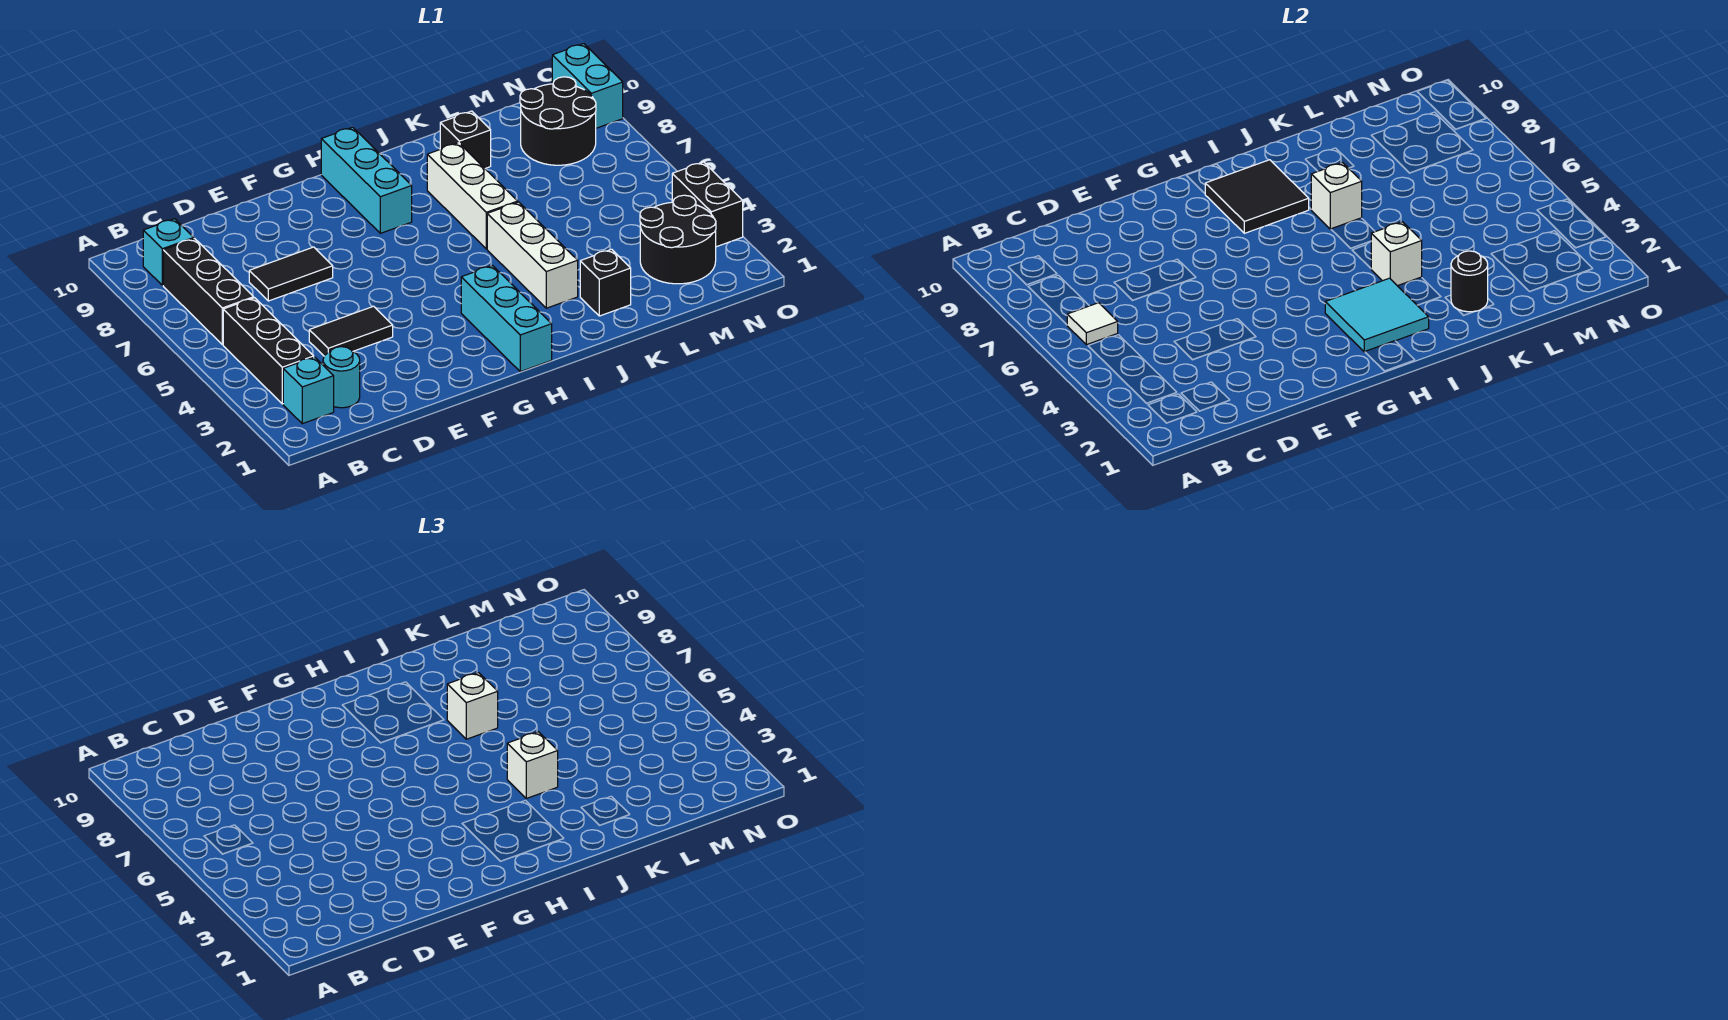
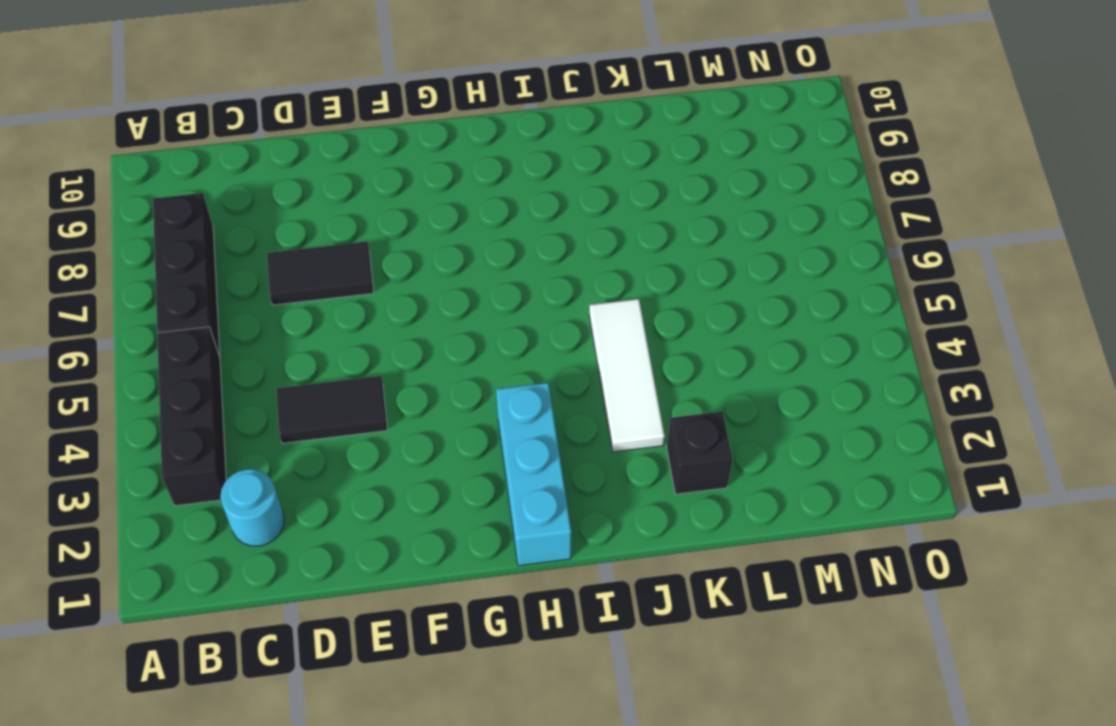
white 1x3 tile [589,299,665,452] -> white 1x3 brick [487,202,578,308]
none -> cyan 1x1 brick [283,357,334,424]
none -> cyan 1x1 brick [143,219,194,285]
none -> cyan 1x3 brick [321,127,412,233]

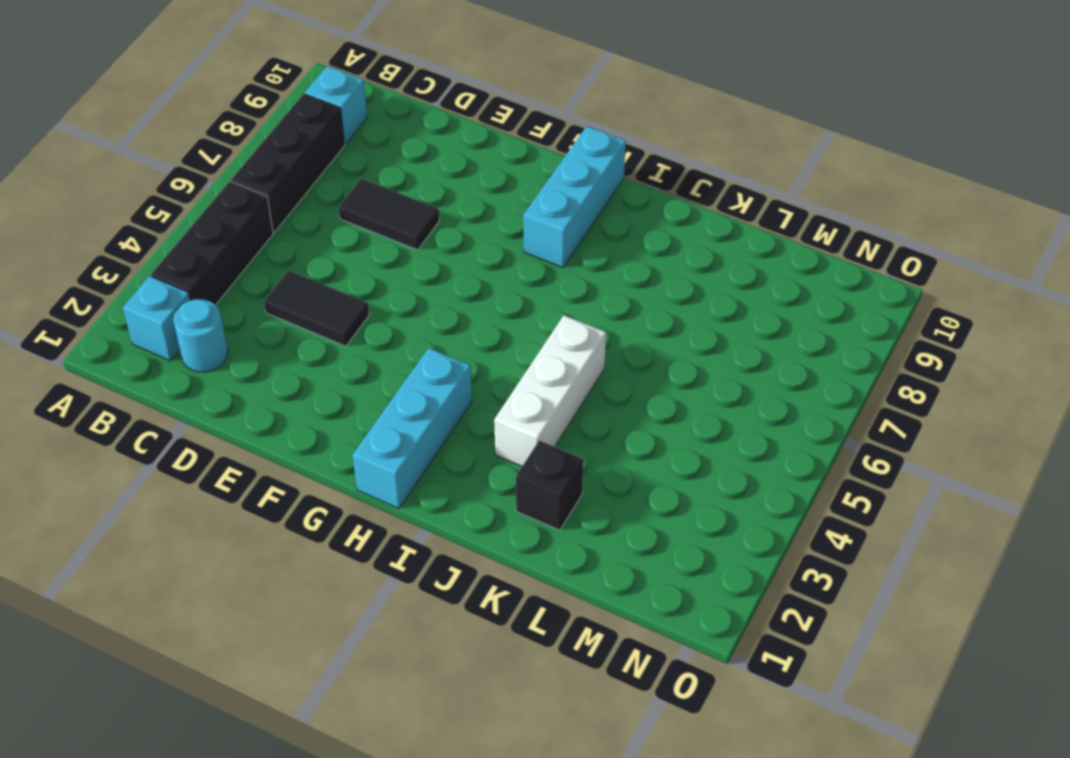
none -> white 1x3 brick [427,143,518,249]
none -> black 1x1 brick [440,111,491,168]
none -> black 2x2 round brick [640,195,716,284]

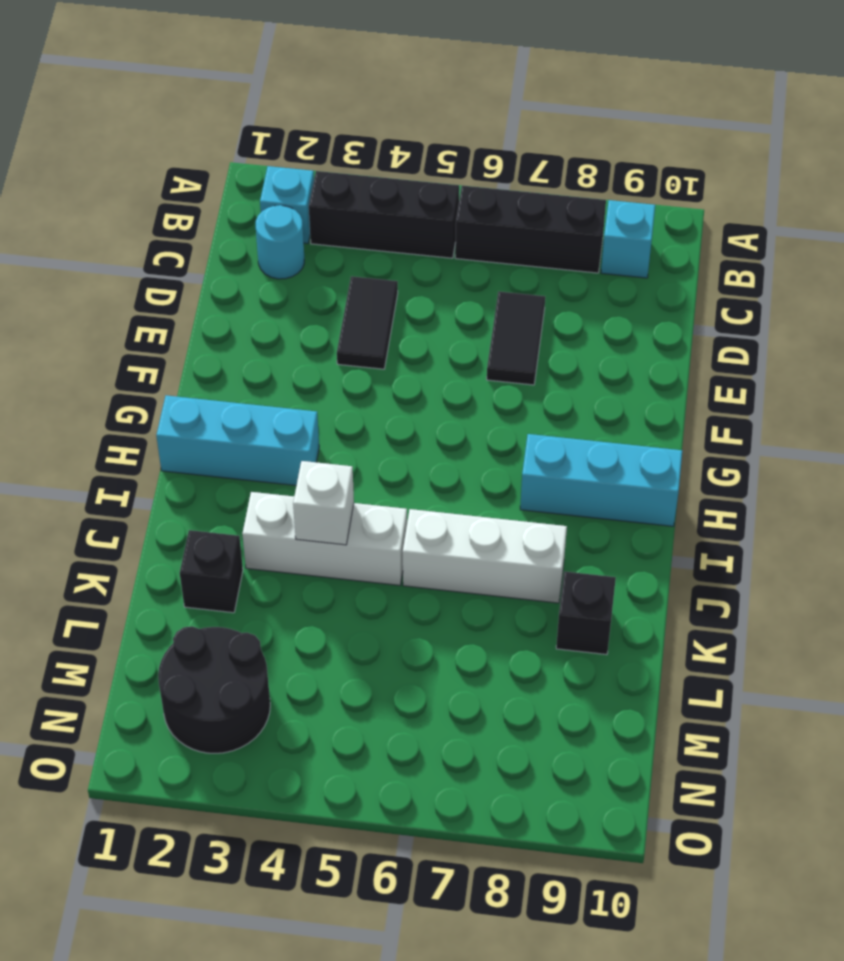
none -> black 2x2 round brick [520,77,596,165]
none -> black 1x2 brick [672,162,743,247]
none -> cyan 1x2 brick [552,44,623,128]

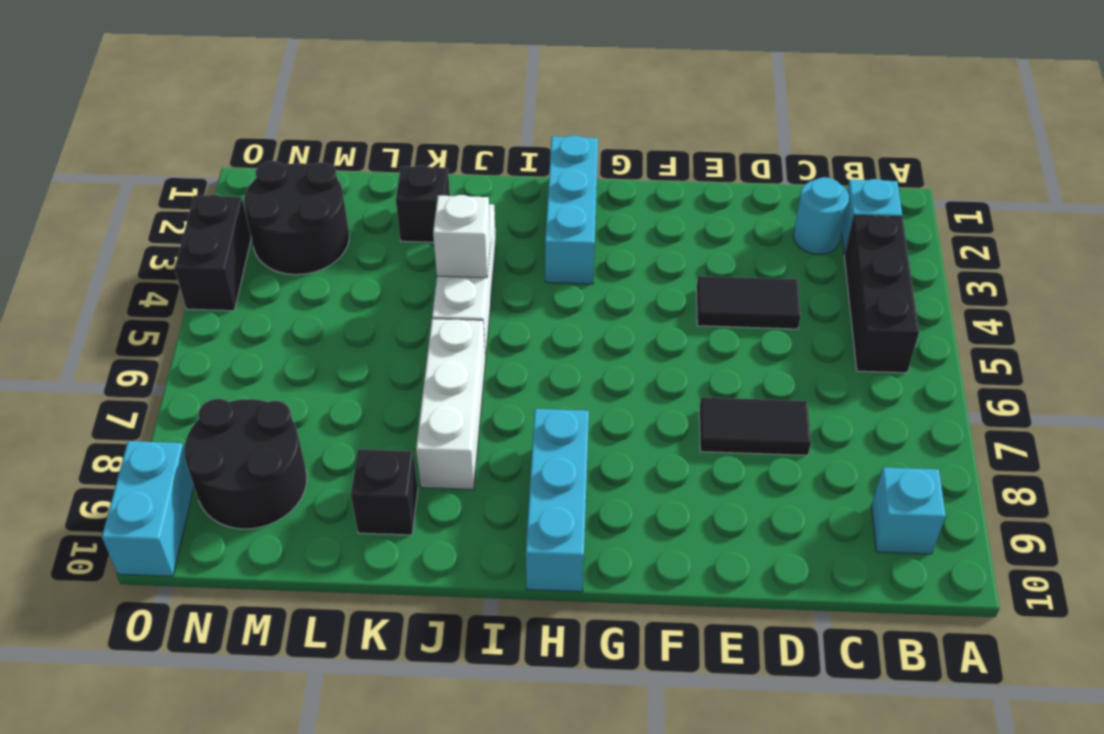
none -> black 1x3 brick [163,239,254,345]
none -> white 1x1 tile [1067,303,1118,345]
none -> cyan 2x2 tile [1325,278,1429,352]

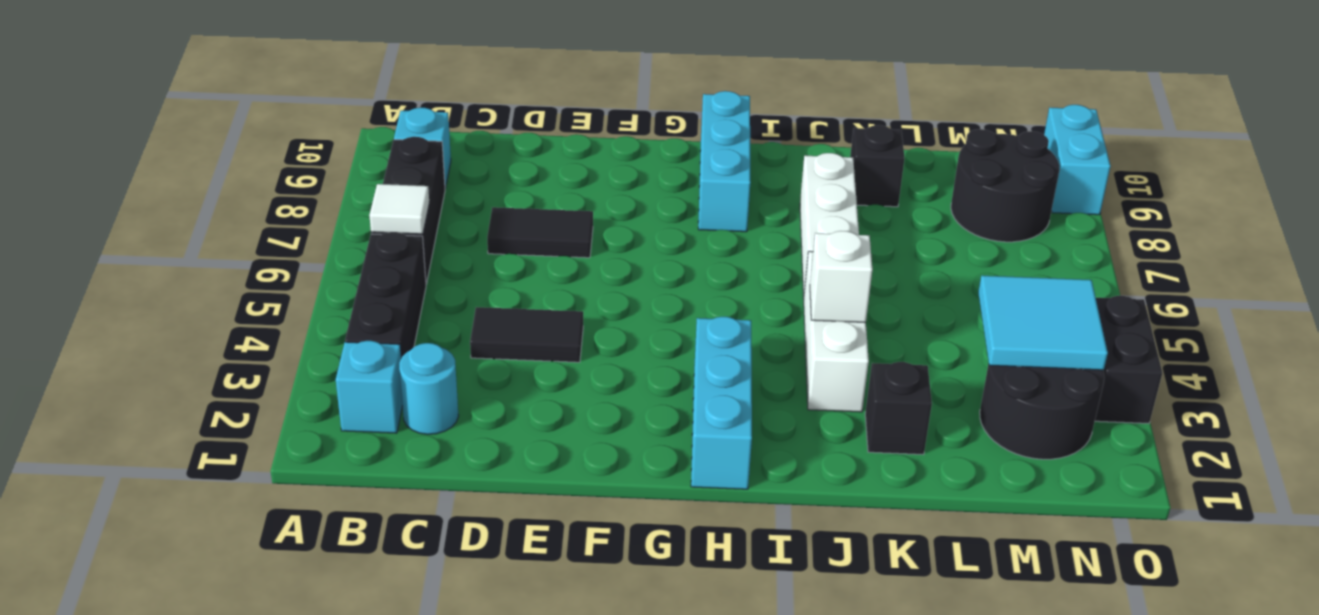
cyan 2x2 tile [978,276,1108,370] -> cyan 2x2 tile moved to [1325,278,1429,352]
none -> black 2x2 tile [1205,160,1309,233]
none -> white 1x1 brick [1311,163,1362,229]
none -> black 1x1 round brick [1451,251,1488,312]

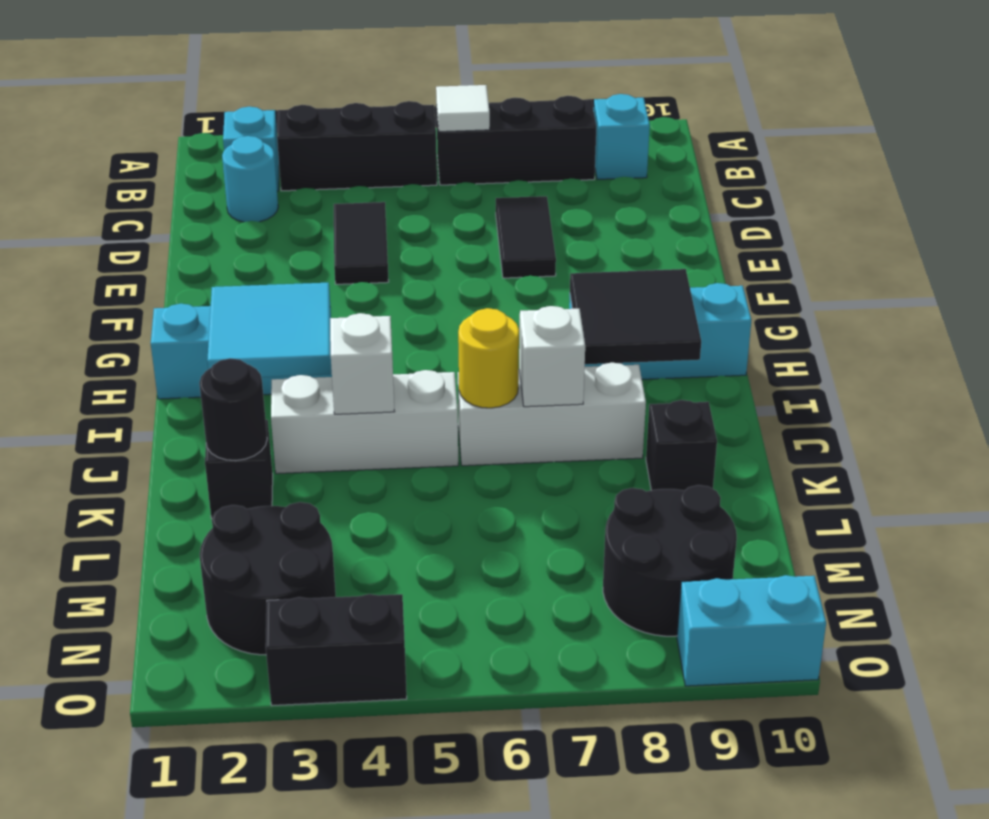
yellow 1x1 round brick [458,308,519,408] -> none
none -> white 1x1 brick [507,732,558,798]
none -> white 1x1 brick [447,673,498,739]

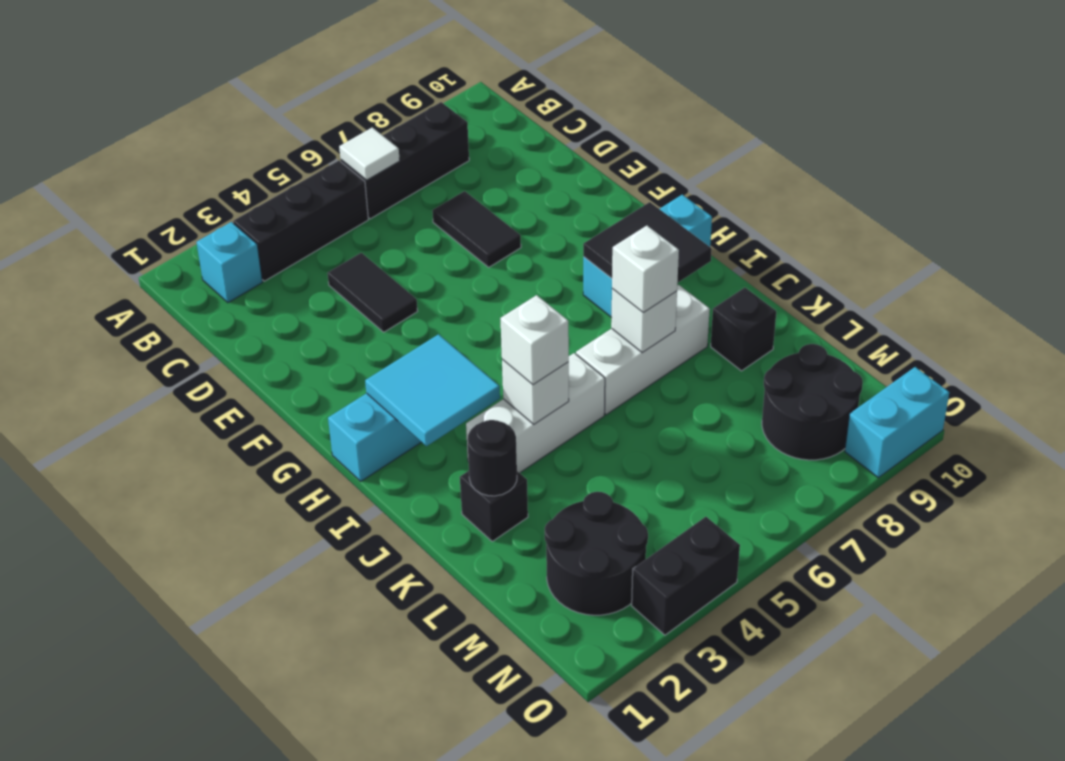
none -> cyan 1x1 brick [143,219,194,285]
none -> cyan 1x1 round brick [323,347,360,408]

